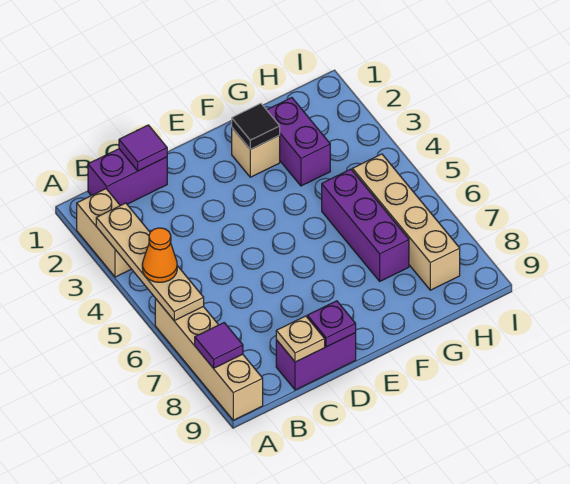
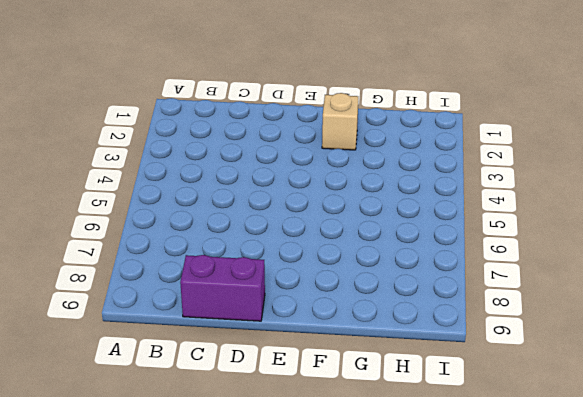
none -> tan 1x2 brick [77,189,131,277]
none -> tan 1x4 brick [155,299,263,420]
none -> purple 1x2 brick [88,149,167,206]

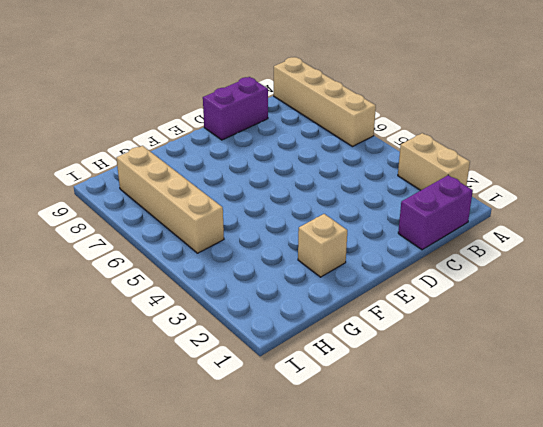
none -> purple 1x2 brick [267,98,330,186]
none -> purple 1x3 brick [322,169,409,281]
none -> tan 1x4 plate [96,203,204,321]

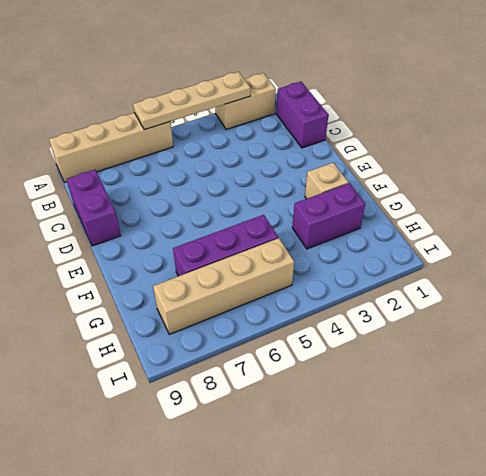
none -> purple 1x1 tile [195,323,243,368]
none -> purple 1x1 tile [119,125,167,171]
none -> tan 1x1 plate [276,316,325,362]

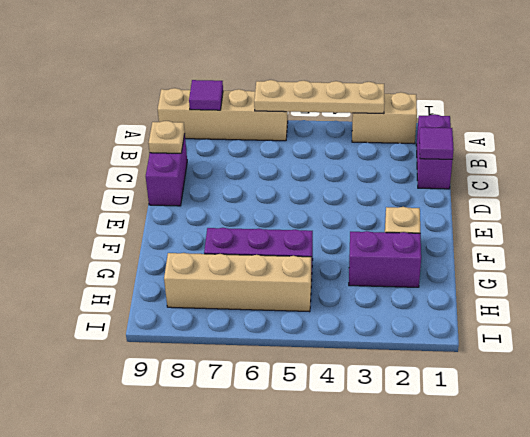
none -> purple 1x1 plate [307,301,356,347]
none -> black 1x1 tile [232,103,280,149]
none -> orange 1x1 cone [142,228,177,282]

